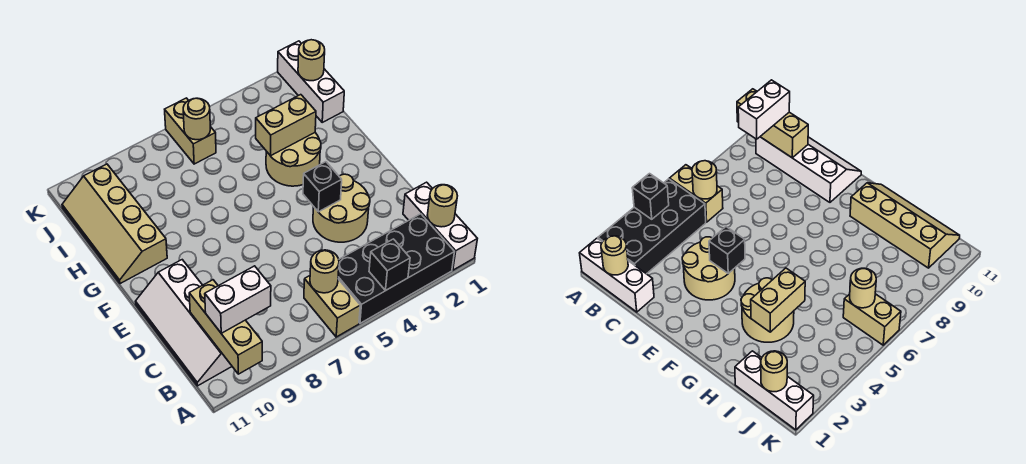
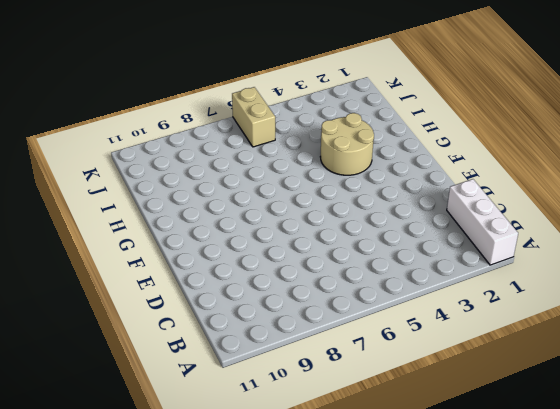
none -> black 2x4 brick [338,214,454,323]
none -> tan 1x2 brick [304,276,360,337]
none -> white 2x4 slope [136,260,232,386]

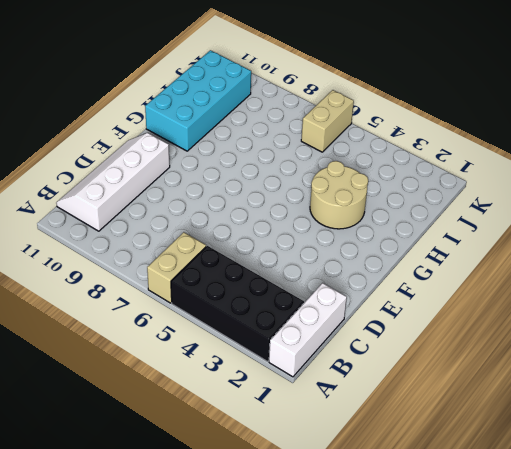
cyan 2x4 brick [145,50,251,151] -> tan 2x4 slope [62,164,167,284]
none -> tan 2x2 round brick [313,174,370,242]
none -> white 1x3 brick [278,41,344,122]
none -> black 1x1 brick [369,239,410,290]

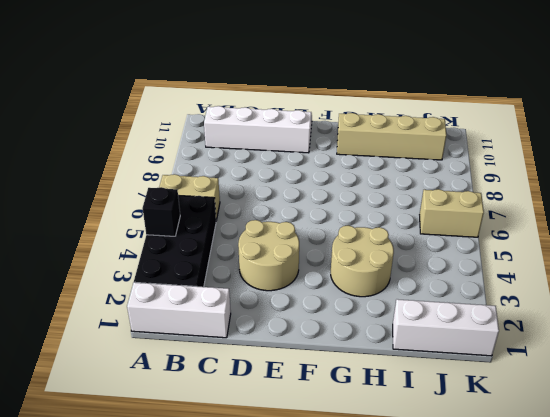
none -> tan 1x3 brick [189,280,262,374]
none -> tan 1x1 round brick [427,185,457,227]
none -> tan 1x1 round brick [310,250,339,293]

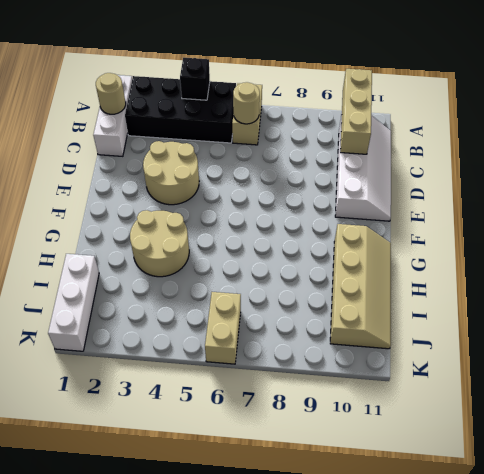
none -> black 1x1 brick [303,162,342,212]
none -> tan 1x2 brick [256,95,316,156]
none -> tan 1x1 round brick [298,40,325,81]

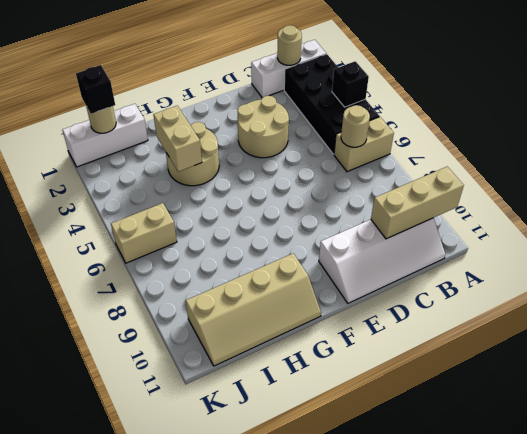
black 1x1 brick [76,65,115,114] -> black 1x1 brick moved to [303,162,342,212]
none -> tan 1x1 round brick [183,98,210,140]
none -> white 1x2 brick [205,266,271,333]

